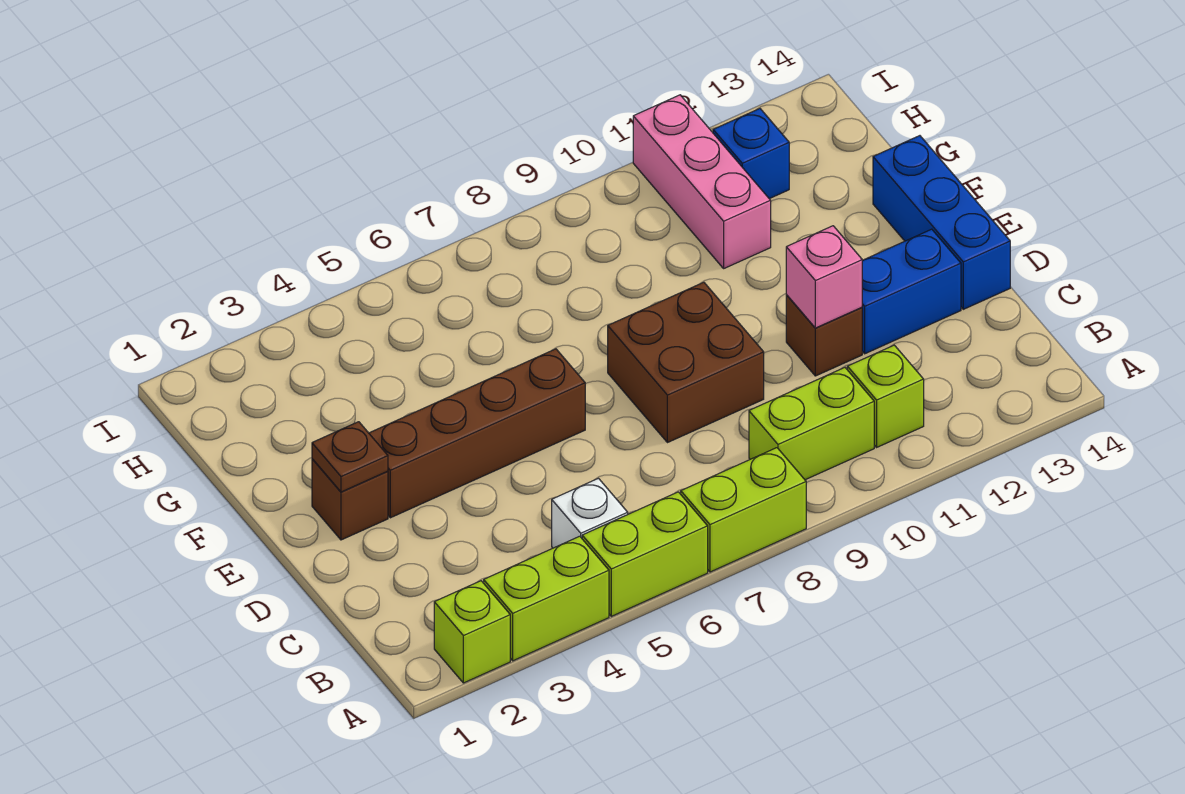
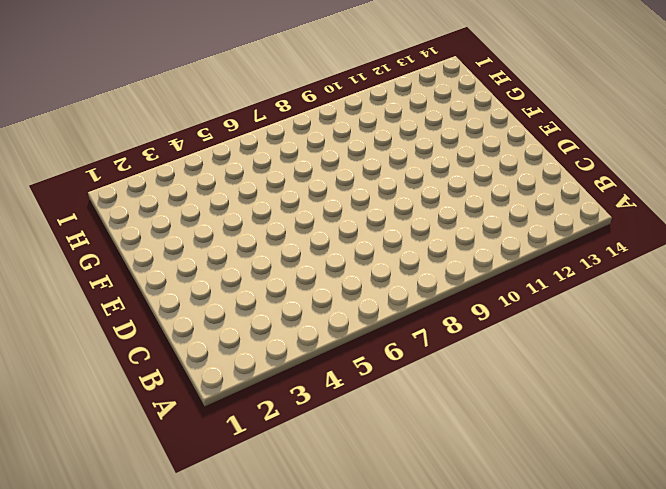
none -> lime 1x1 brick [434,581,510,683]
none -> lime 1x2 brick [484,536,609,661]
none -> lime 1x2 brick [582,492,708,616]

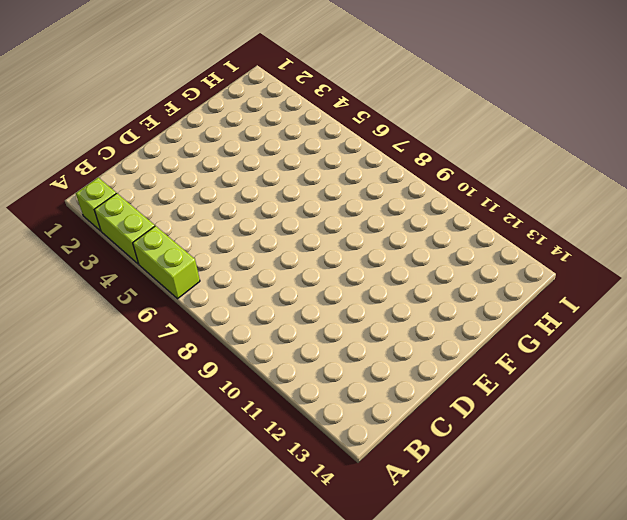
none -> lime 1x2 brick [681,448,806,572]
none -> white 1x1 brick [552,478,628,548]
none -> lime 1x2 brick [749,368,874,480]

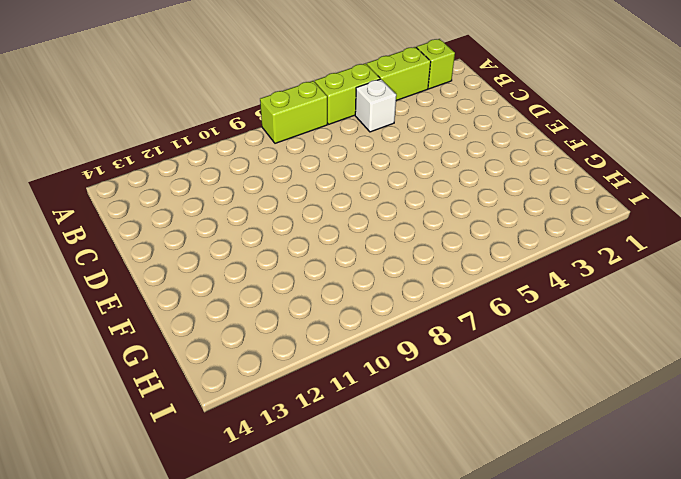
none -> lime 1x2 brick [749,368,874,480]
none -> lime 1x1 brick [847,345,924,447]
none -> brown 2x2 brick [608,282,764,443]

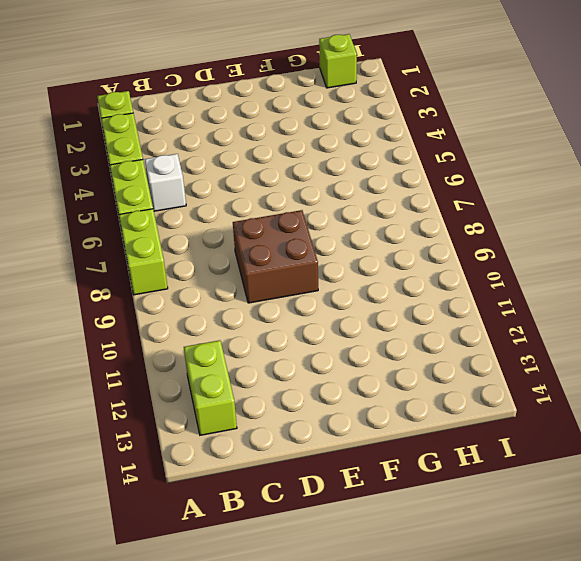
lime 1x2 brick [184,340,237,435] -> lime 1x2 brick moved to [749,368,874,480]
lime 1x1 brick [319,34,357,88] -> lime 1x1 brick moved to [847,345,924,447]
none -> brown 1x1 brick [786,295,862,376]
none -> blue 1x2 brick [862,229,961,354]
none -> blue 1x3 brick [873,136,1010,309]

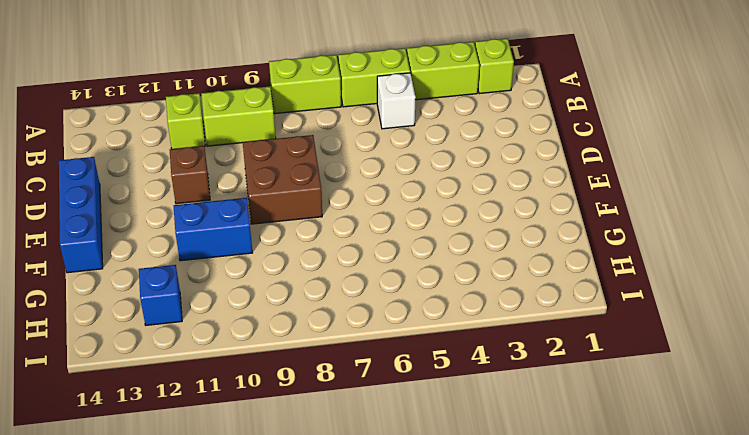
blue 1x2 brick [174,198,253,261] -> blue 1x2 brick moved to [862,229,961,354]
none -> brown 1x1 brick [312,459,388,540]
none -> brown 1x4 brick [369,349,585,518]
none -> pink 1x3 brick [633,95,771,268]

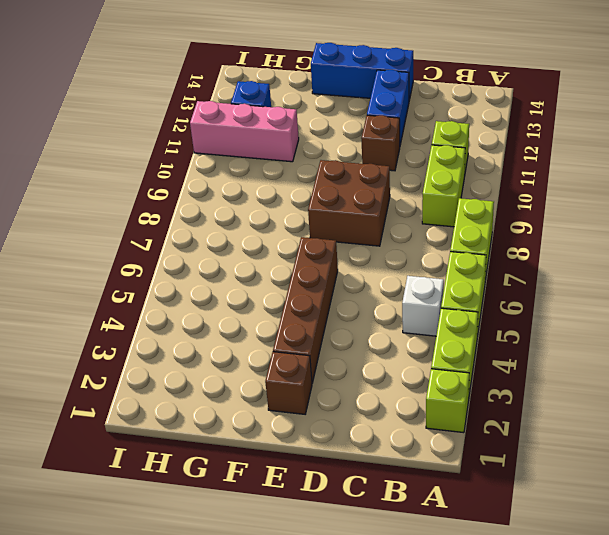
none -> pink 1x1 brick [786,226,862,328]
none -> brown 1x1 plate [312,422,388,492]

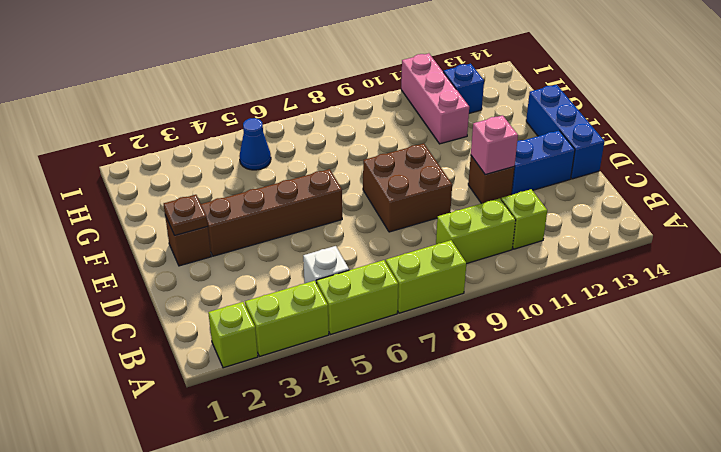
blue 1x1 cone [239,118,271,170] -> none

